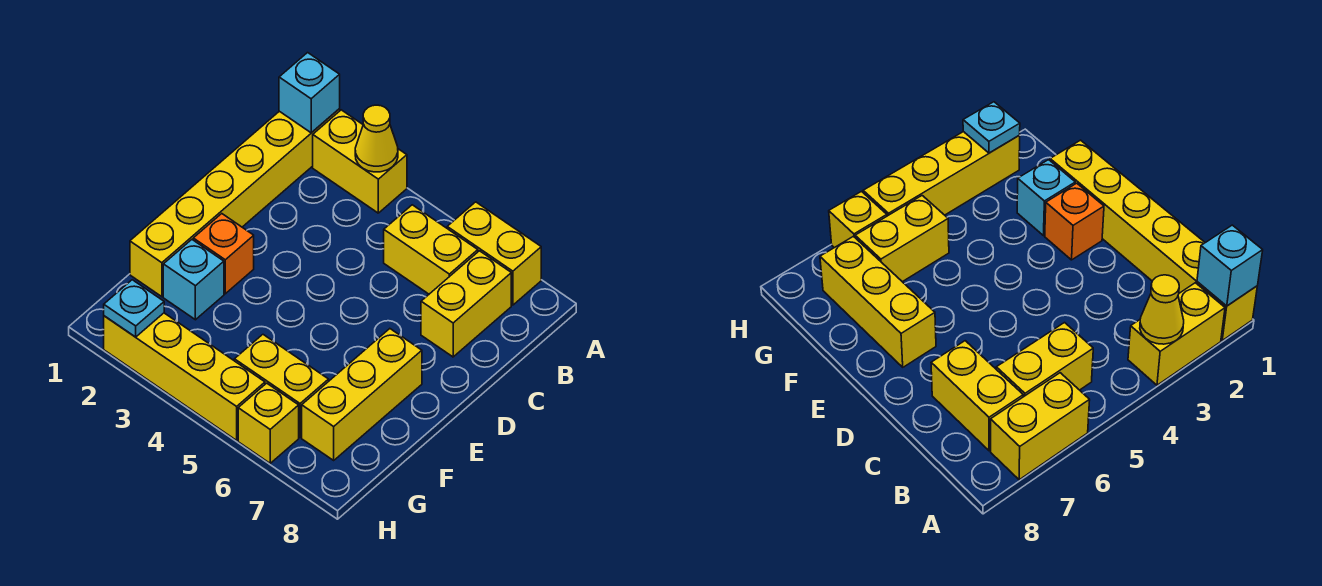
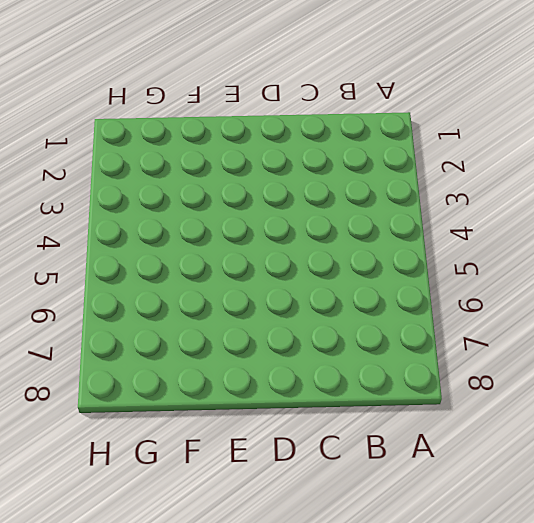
none -> yellow 1x6 brick [130,109,340,297]
none -> yellow 1x2 brick [313,110,407,213]
none -> yellow 1x2 brick [447,202,541,305]

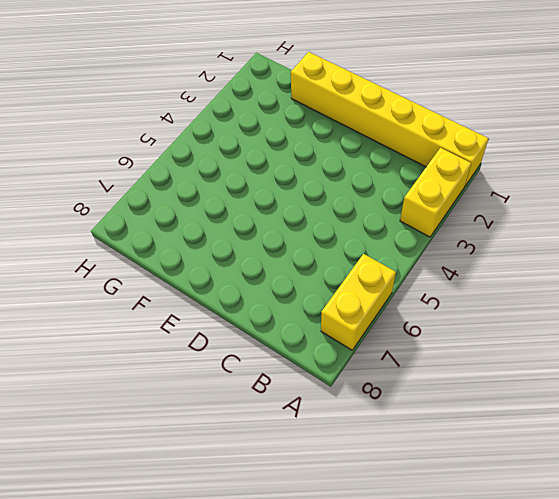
none -> yellow 1x2 brick [384,205,478,294]
none -> yellow 1x2 brick [421,251,511,357]
none -> orange 1x1 brick [193,214,254,294]

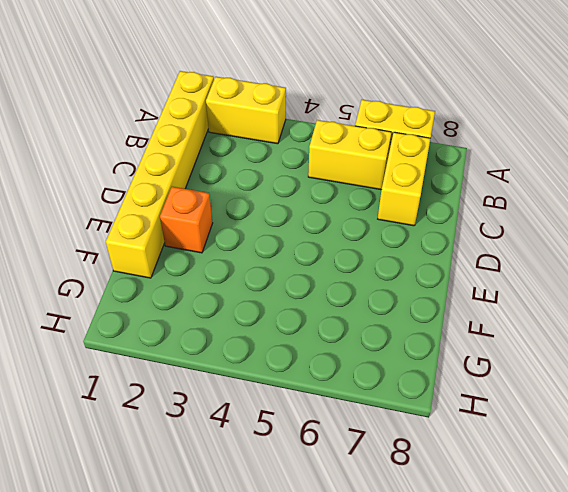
none -> yellow 1x3 brick [302,329,422,460]
none -> cyan 1x1 brick [163,240,224,320]
none -> yellow 1x2 brick [234,335,329,437]

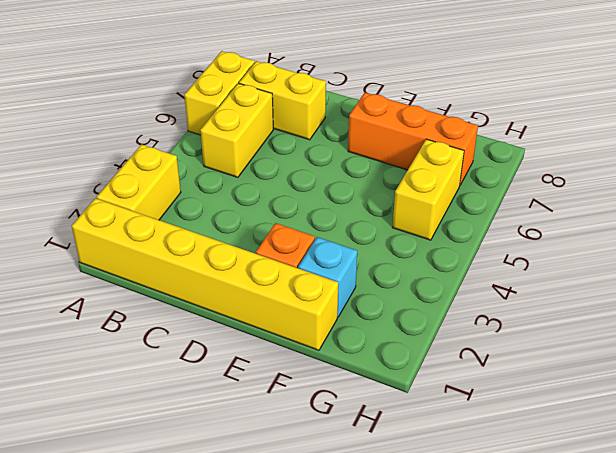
orange 1x3 brick [348,93,478,185] -> yellow 1x3 brick [302,329,422,460]
none -> yellow 1x4 brick [104,313,265,440]
none -> yellow 1x1 brick [238,383,299,463]
none -> cyan 1x1 brick [279,53,340,133]

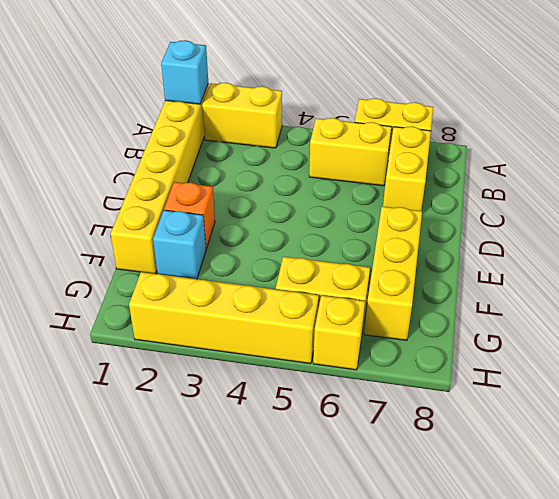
none -> yellow 1x1 cone [355,105,398,172]
none -> cyan 1x1 plate [104,280,164,337]

